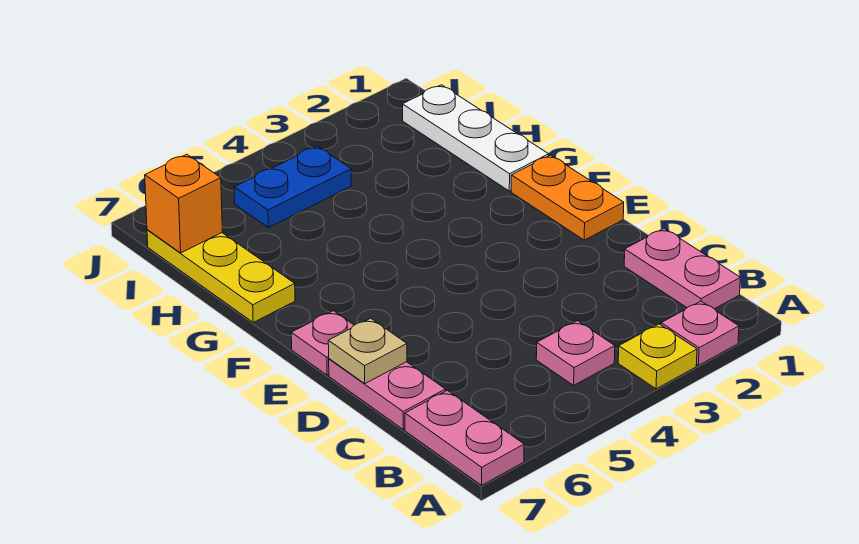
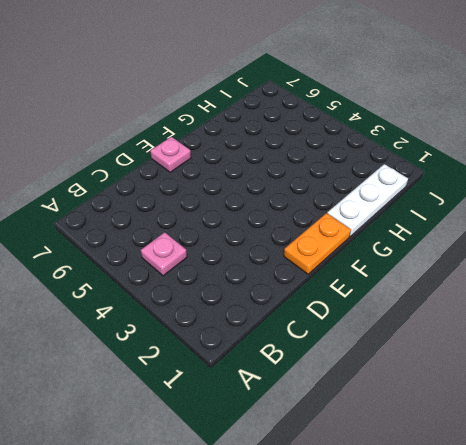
none -> pink 1x1 plate [661,301,739,365]
none -> yellow 1x1 plate [618,324,697,389]
none -> pink 1x2 plate [405,390,524,485]

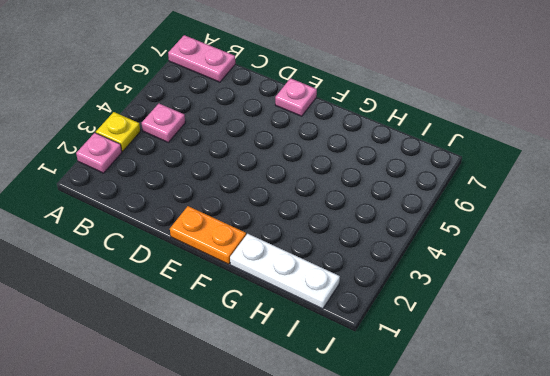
none -> pink 1x2 plate [624,228,740,309]
none -> pink 1x2 plate [329,359,446,429]
none -> yellow 1x3 plate [147,230,295,322]

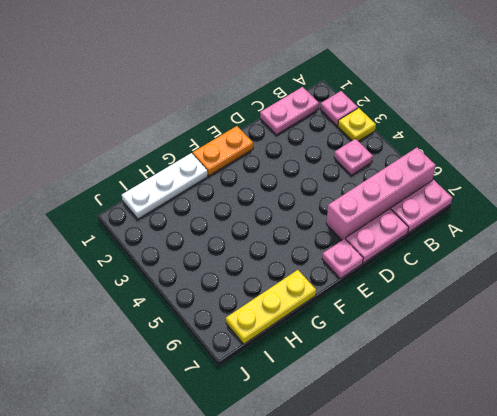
pink 1x4 brick [326,148,436,240] -> none
none -> blue 1x2 plate [234,146,351,228]
none -> tan 1x1 plate [328,318,407,384]
none -> orange 1x1 brick [145,154,222,253]

